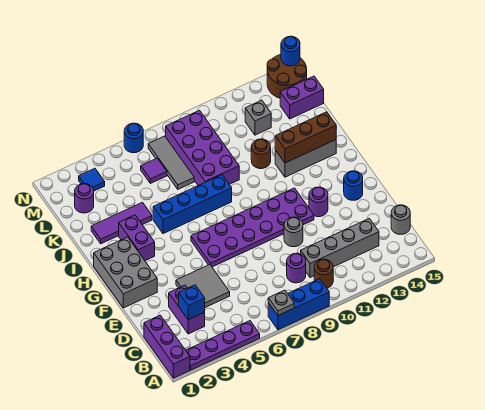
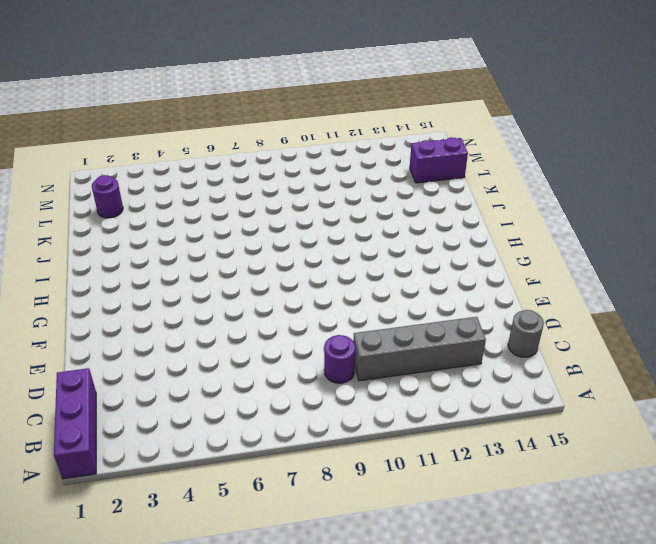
none -> purple 1x4 plate [186,321,260,370]
none -> blue 1x3 brick [268,279,329,330]
none -> brown 1x1 round brick [314,259,333,288]
none -> purple 1x2 brick [169,285,205,334]

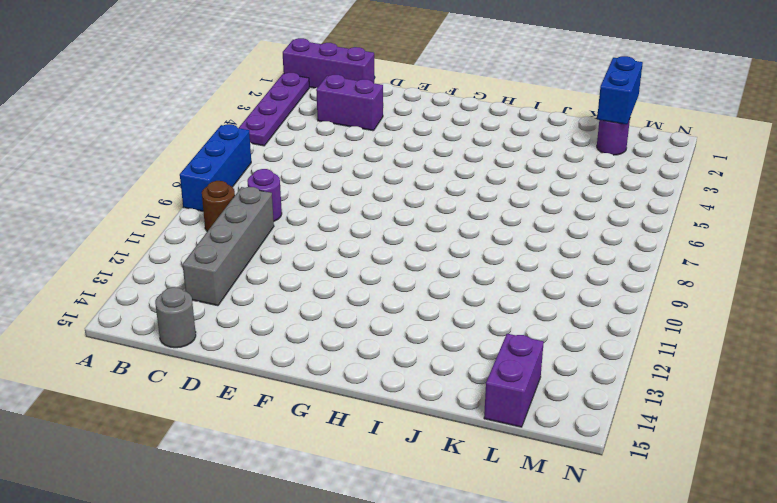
blue 1x2 brick [597,56,643,124] -> none
none -> grey 2x2 tile [176,265,230,307]
none -> grey 1x1 round brick [284,217,303,247]
none -> grey 2x3 brick [94,237,157,308]
none -> purple 2x6 plate [191,188,314,267]

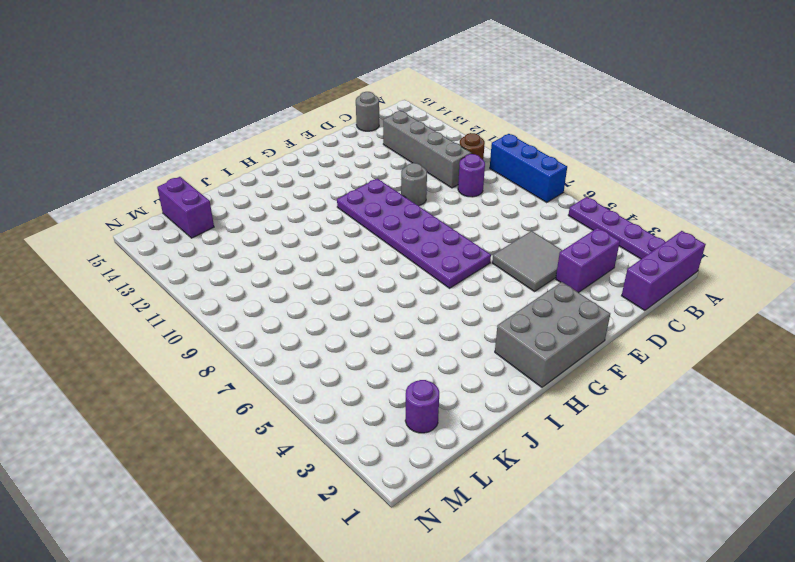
none -> purple 1x1 round brick [309,187,328,217]
none -> blue 1x1 round brick [344,171,363,200]
none -> purple 1x2 brick [119,215,155,261]
none -> blue 1x4 brick [153,175,232,234]

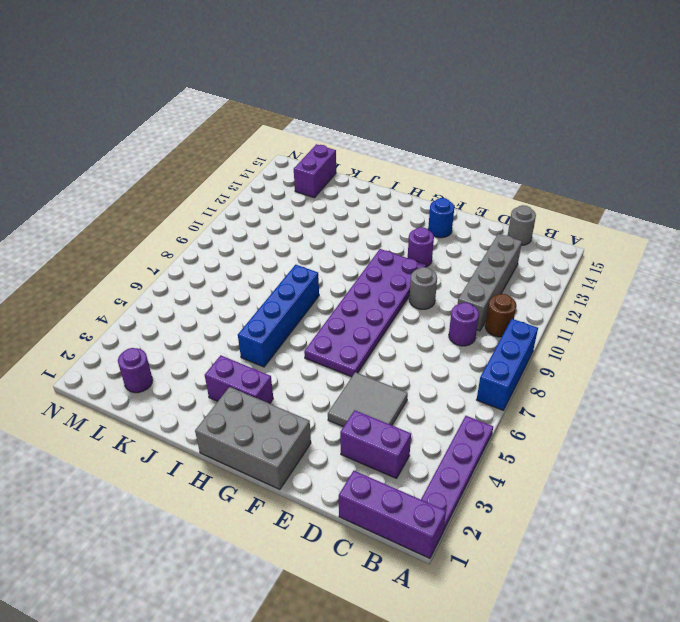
none -> grey 1x3 brick [275,140,336,177]
none -> purple 1x3 tile [91,202,152,244]
none -> purple 2x4 brick [166,111,239,185]
none -> brown 1x1 round brick [251,139,271,169]

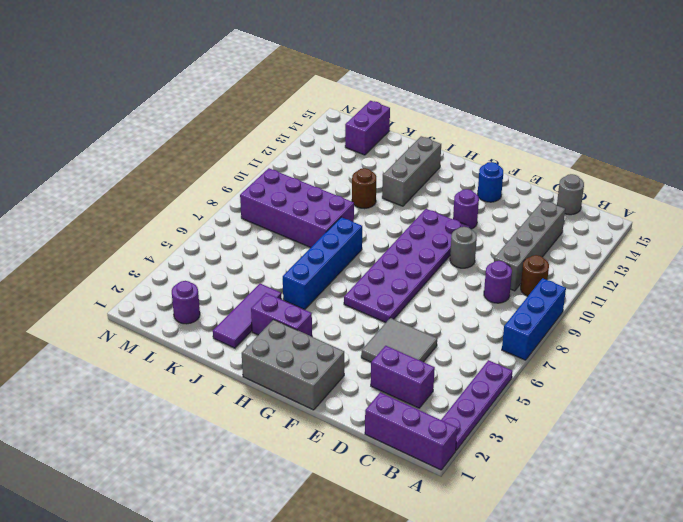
none -> grey 1x3 tile [148,136,194,189]
none -> purple 1x1 tile [141,158,167,183]
none -> grey 1x1 brick [245,100,271,135]
none -> blue 1x1 tile [79,168,105,191]

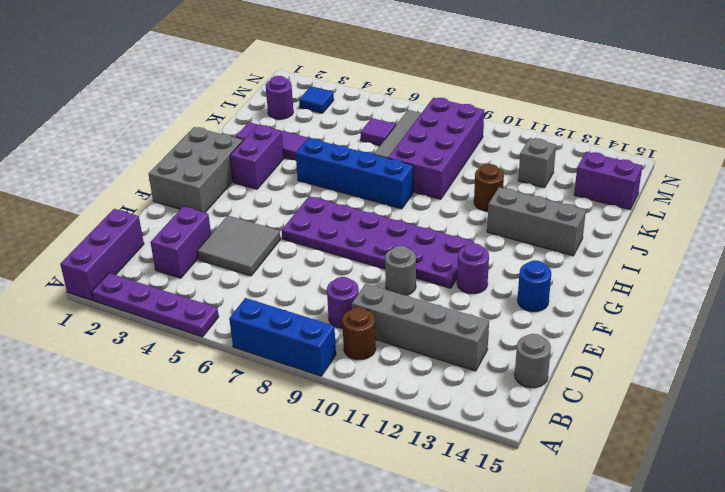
none -> brown 2x2 round brick [267,55,307,98]
none -> blue 1x1 round brick [124,123,143,153]
none -> grey 1x1 plate [268,290,294,315]
none -> blue 1x1 brick [179,285,205,320]

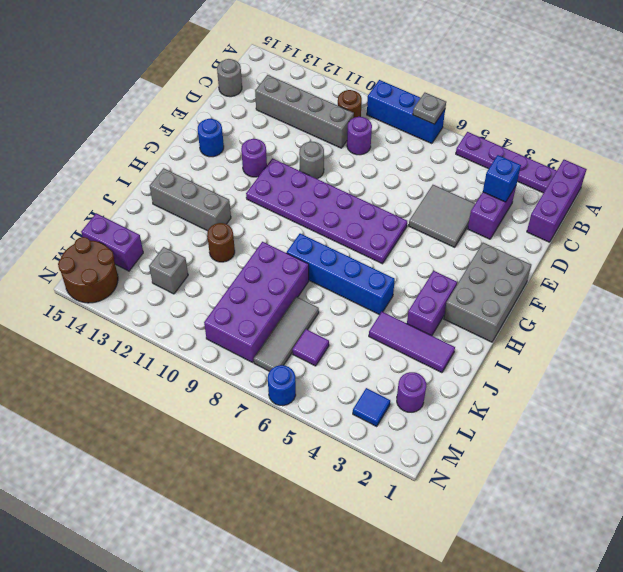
none -> brown 1x3 brick [275,112,336,163]
none -> blue 1x1 round brick [281,36,300,66]

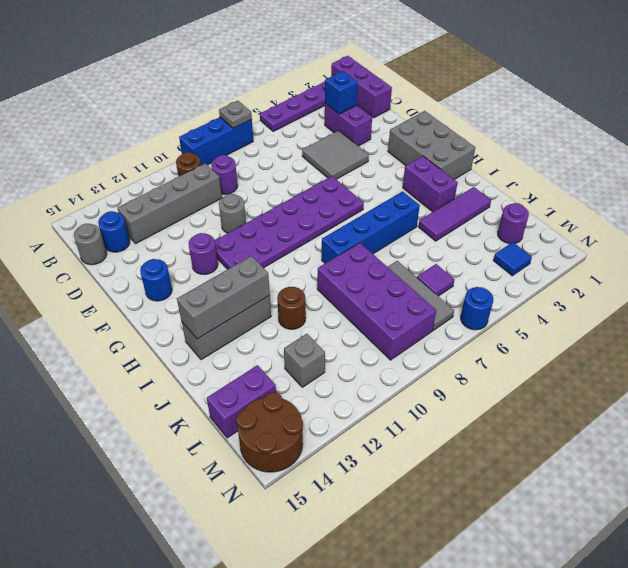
blue 1x1 round brick [98,211,130,252] -> blue 1x1 round brick moved to [281,36,300,66]
grey 1x3 brick [177,256,270,339] -> brown 1x3 brick [275,112,336,163]

